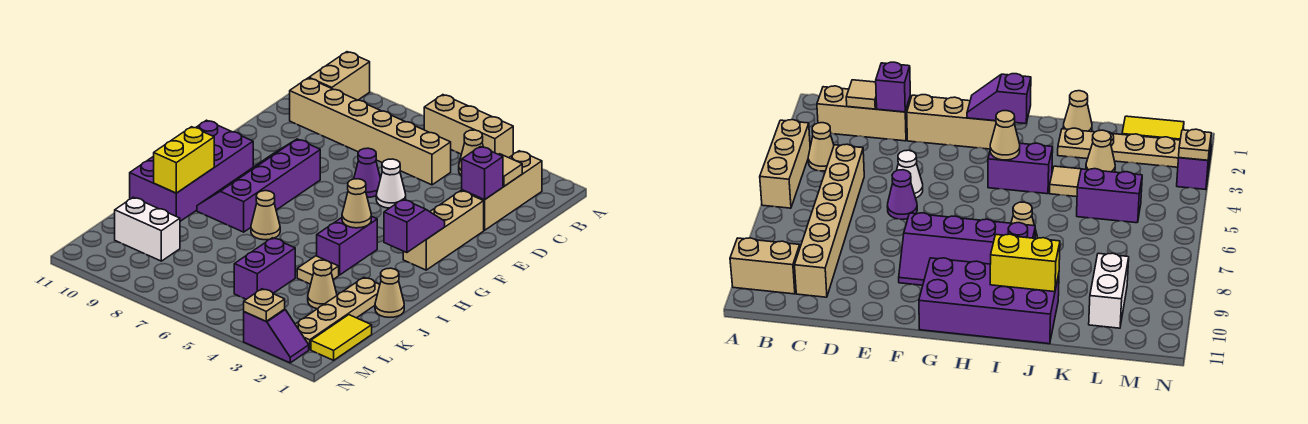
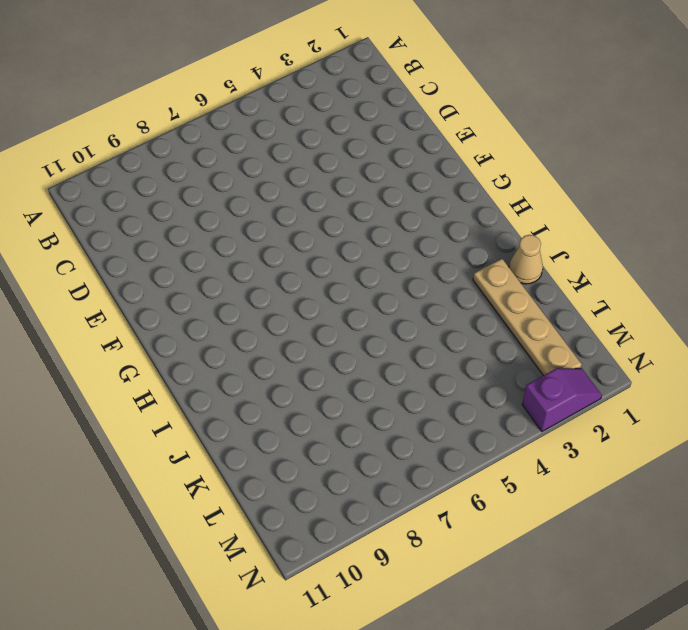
none -> tan 1x3 brick [424,95,513,158]
none -> tan 1x2 brick [309,52,370,100]
none -> tan 1x3 brick [462,151,542,230]

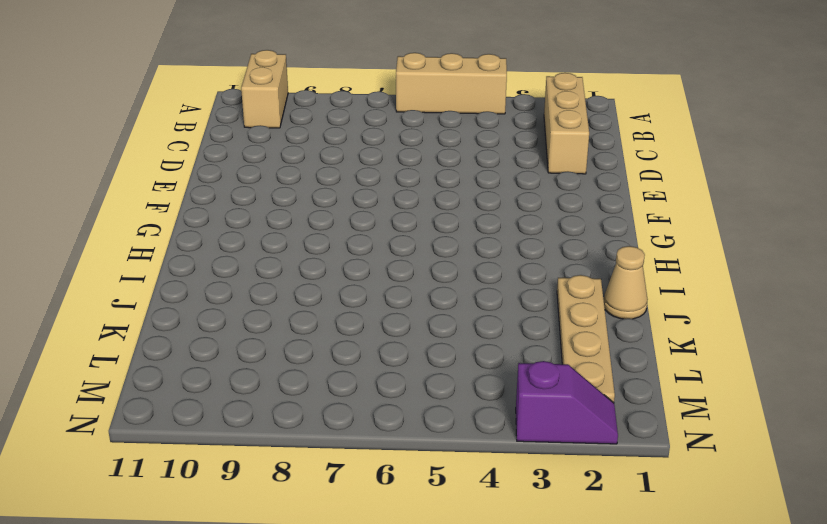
none -> tan 1x1 cone [459,130,483,176]
none -> tan 1x6 brick [290,78,451,185]
none -> tan 1x3 brick [403,191,484,270]

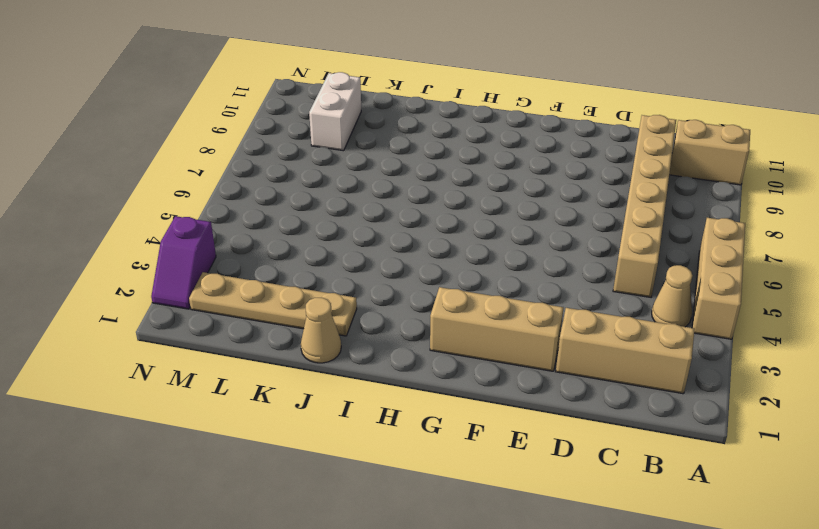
none -> white 1x1 cone [376,159,406,208]
none -> purple 1x1 cone [354,148,380,197]
none -> purple 2x4 slope [197,139,320,232]

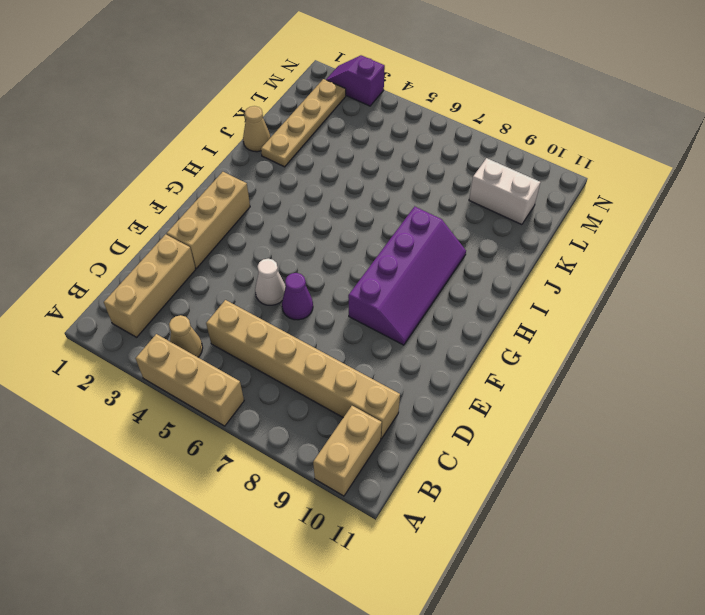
none -> purple 2x4 brick [130,120,253,221]
none -> purple 1x2 brick [317,216,377,275]
none -> tan 1x1 cone [251,191,280,240]

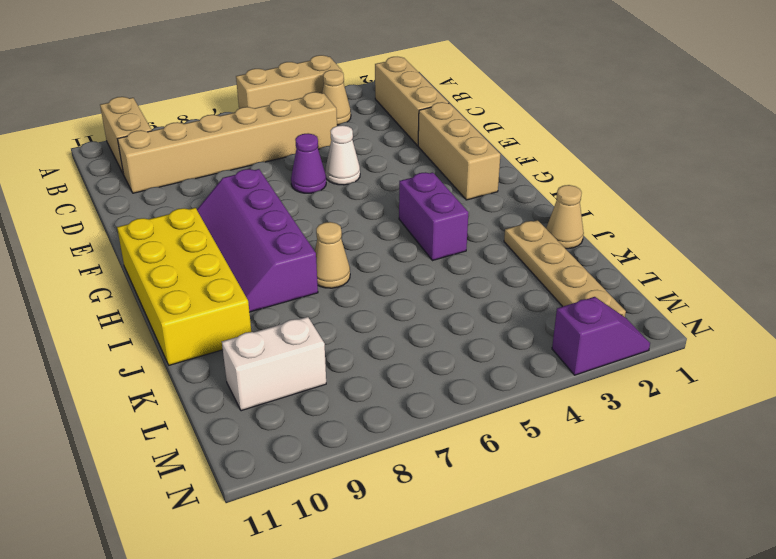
yellow 2x4 brick [117,208,251,365] -> purple 2x4 brick [130,120,253,221]
none -> tan 1x1 tile [297,256,339,284]
none -> tan 1x1 cone [308,260,337,309]
none -> purple 1x2 brick [234,238,295,299]

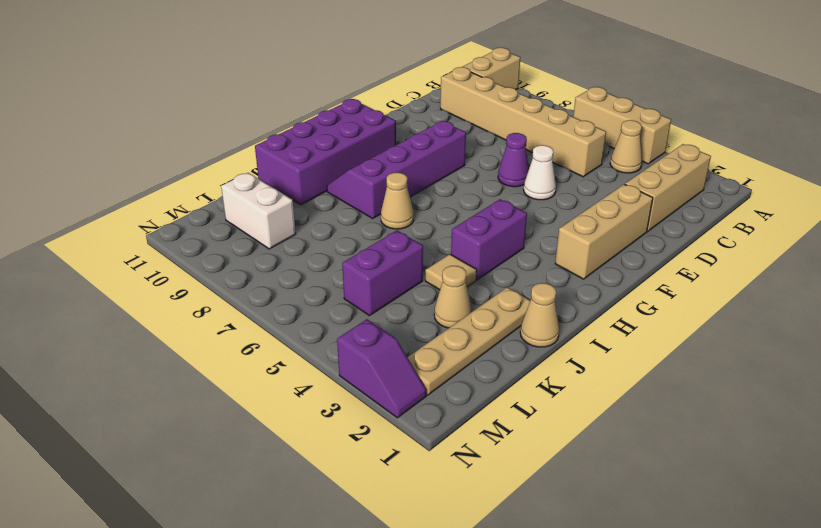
none -> yellow 1x2 tile [311,315,372,360]
none -> tan 1x1 tile [499,154,522,186]
none -> purple 1x1 brick [462,146,503,200]

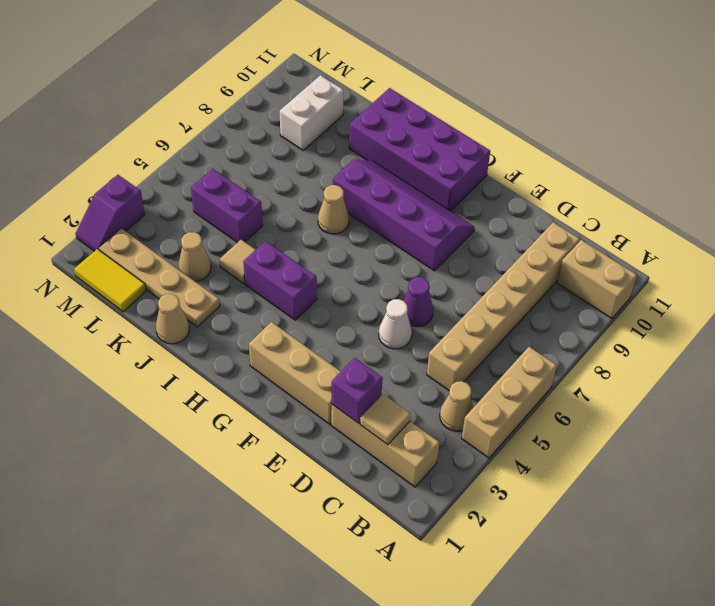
none -> purple 1x2 slope [384,199,445,253]
none -> tan 1x1 cone [342,179,371,228]
none -> yellow 1x2 brick [154,127,214,193]

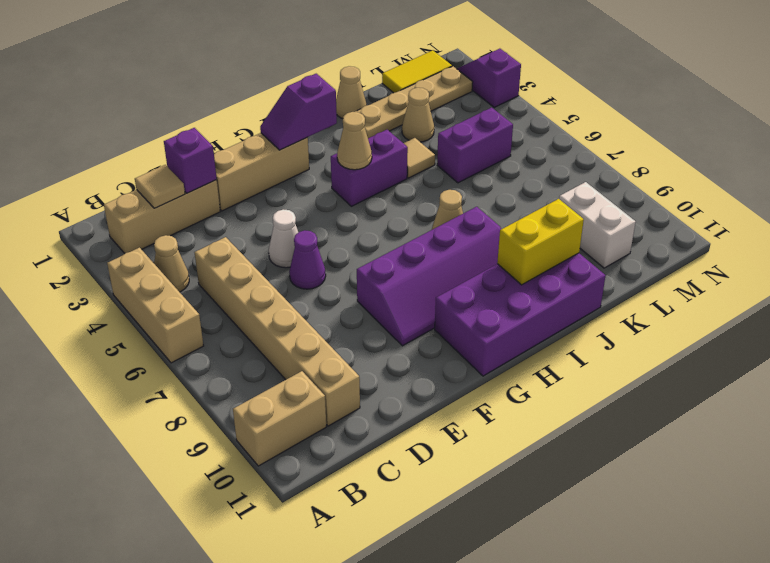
none -> tan 1x1 plate [244,289,285,321]

